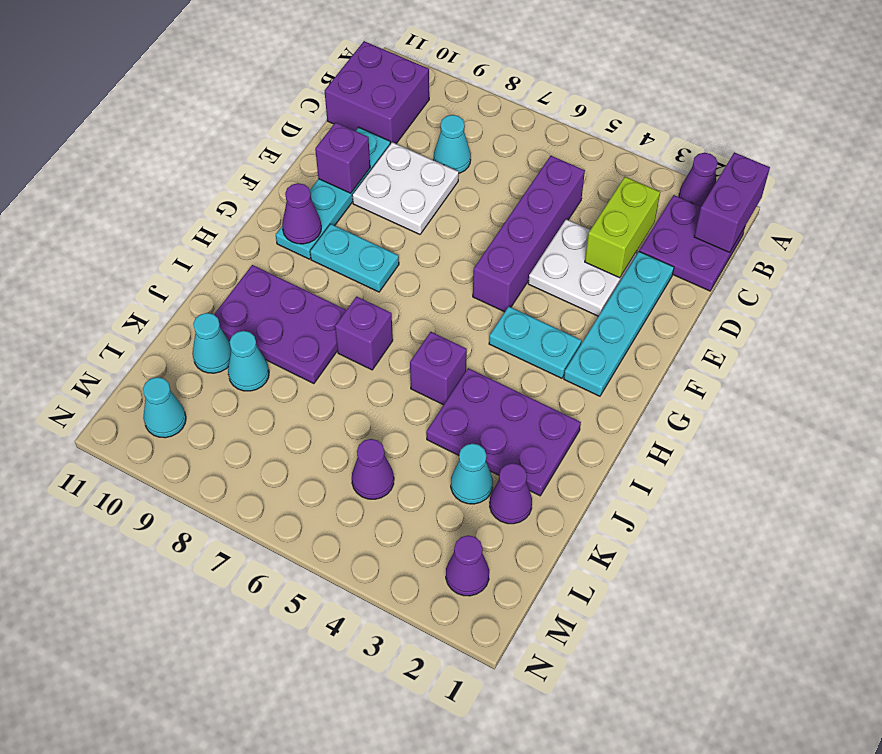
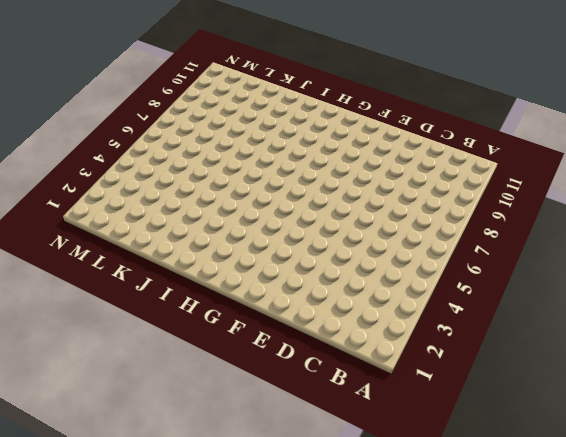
none -> purple 1x1 cone [679,153,718,206]
none -> purple 2x2 plate [639,195,745,291]
none -> purple 2x2 brick [325,41,429,144]

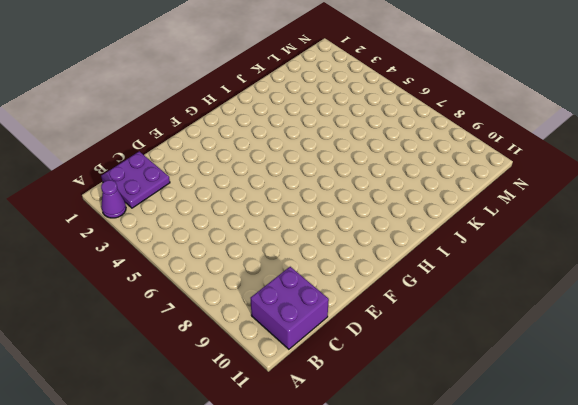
none -> purple 1x4 brick [473,156,585,312]
none -> cyan 1x1 cone [434,115,471,173]
none -> cyan 1x4 plate [564,252,674,396]

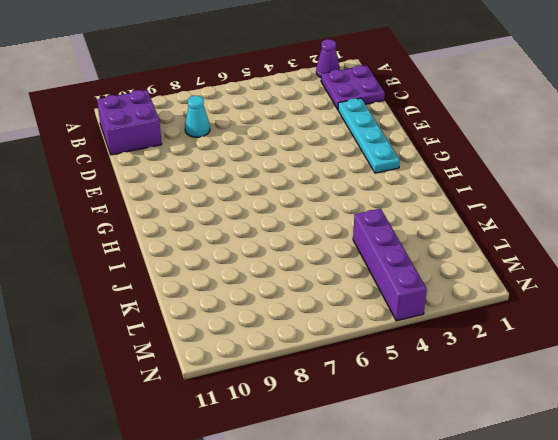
purple 1x4 brick [353,208,427,321] -> purple 1x4 brick moved to [473,156,585,312]
none -> white 2x2 plate [528,219,637,316]
none -> white 2x2 plate [352,142,459,234]
none -> cyan 1x4 plate [276,127,390,259]

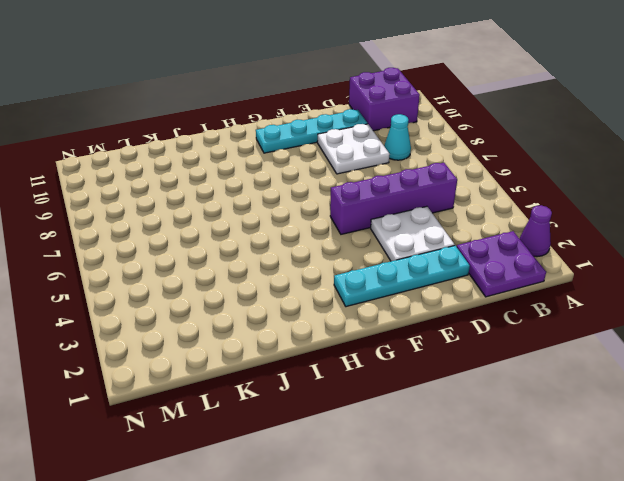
none -> cyan 1x2 plate [489,307,581,378]
none -> cyan 1x2 plate [310,224,399,292]
none -> purple 2x3 plate [426,368,581,496]

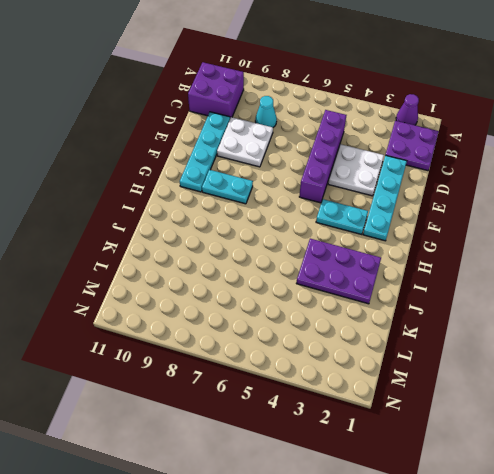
none -> purple 1x1 brick [410,332,467,405]
none -> purple 1x1 brick [335,297,393,370]
none -> purple 2x3 plate [214,265,346,384]

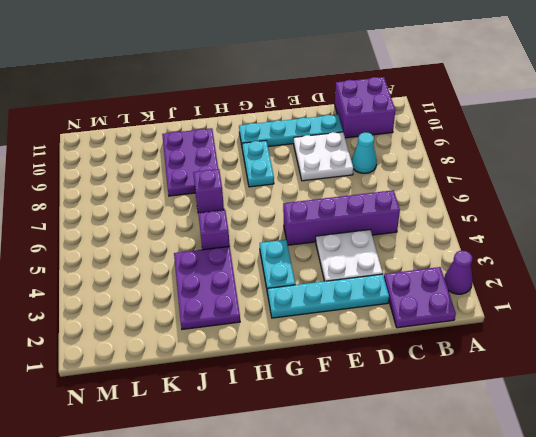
none -> purple 1x1 cone [490,463,532,524]
none -> cyan 1x1 cone [451,444,493,504]
none -> cyan 1x1 cone [228,331,269,391]

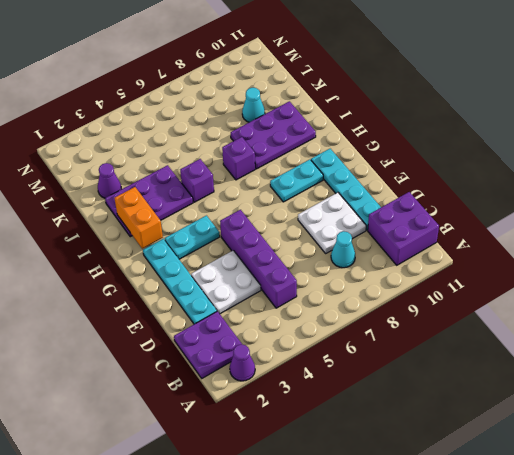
orange 1x2 brick [114,187,163,249] -> none
none -> cyan 1x1 cone [451,444,493,504]
none -> cyan 1x1 cone [192,313,231,373]
none -> purple 1x1 cone [352,439,394,499]

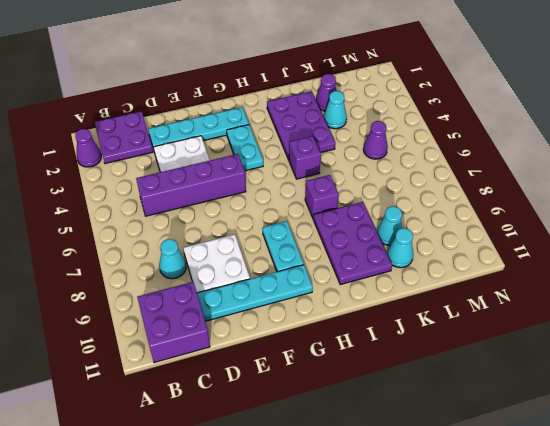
none -> purple 1x1 cone [446,535,489,596]
none -> cyan 1x1 cone [143,377,186,438]
none -> purple 1x2 brick [694,152,770,252]

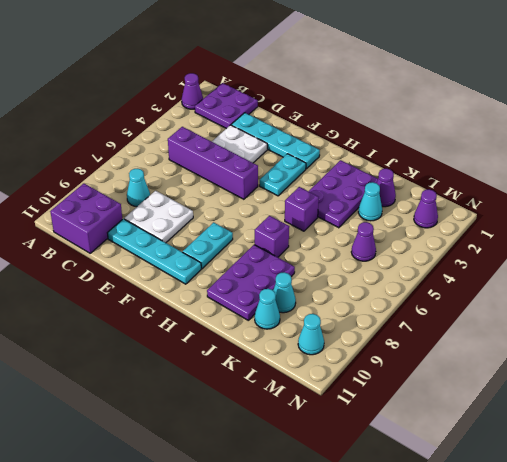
none -> purple 1x2 brick [694,152,770,252]
none -> lime 1x2 brick [585,177,660,278]
none -> purple 1x1 brick [315,122,370,193]

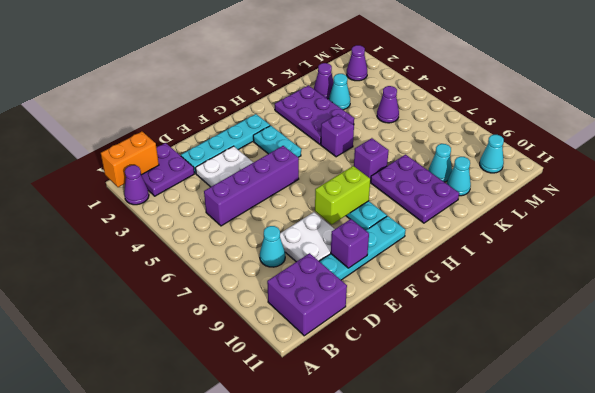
orange 1x2 brick [101,132,159,187] -> purple 1x2 brick [694,152,770,252]
lime 1x2 brick [315,166,370,225] -> lime 1x2 brick moved to [585,177,660,278]
none -> purple 1x1 cone [282,183,321,244]

